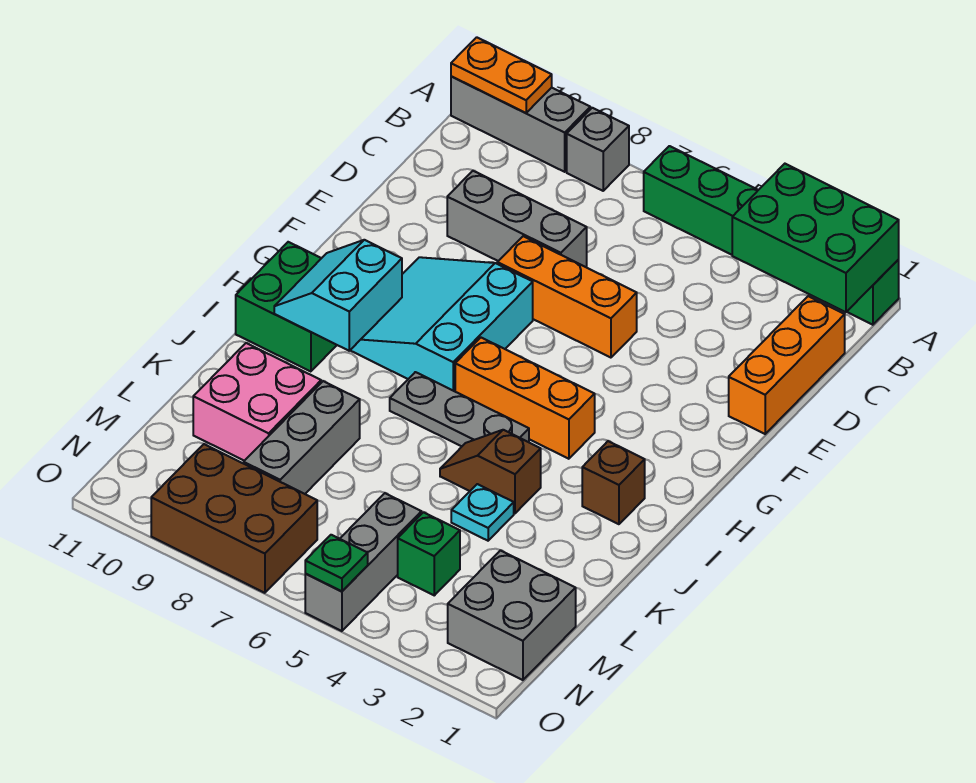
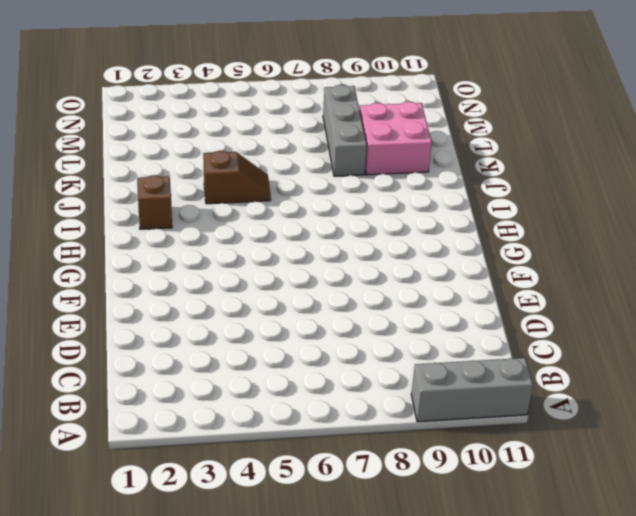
none -> green 1x6 brick [644,146,899,325]
none -> grey 1x1 brick [567,108,629,191]
none -> orange 1x3 brick [729,296,845,434]

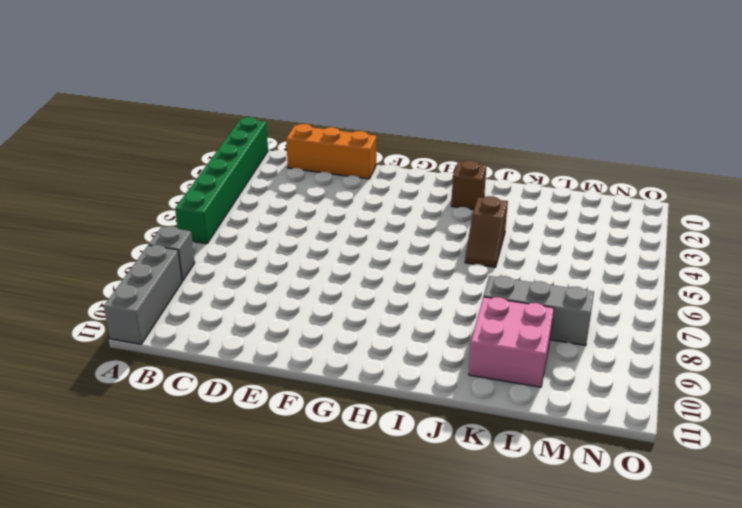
none -> grey 1x3 brick [447,171,587,267]
none -> orange 1x3 brick [497,236,637,358]
none -> cyan 3x3 slope [350,257,533,391]

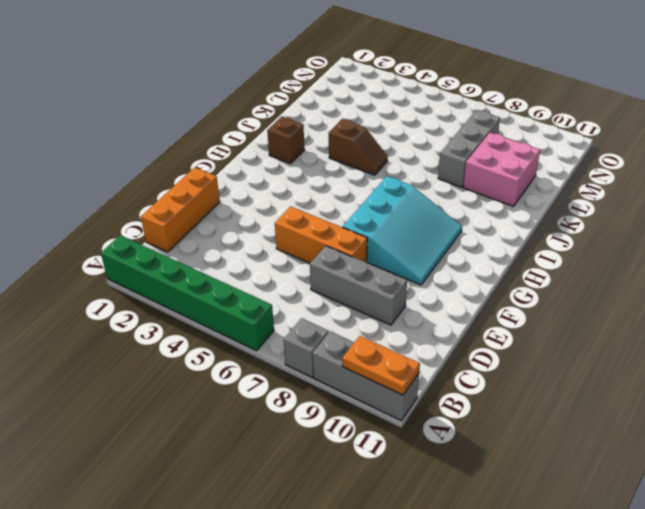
none -> orange 1x3 brick [455,338,595,459]
none -> green 2x2 brick [236,242,337,372]
none -> grey 1x3 plate [390,372,529,446]

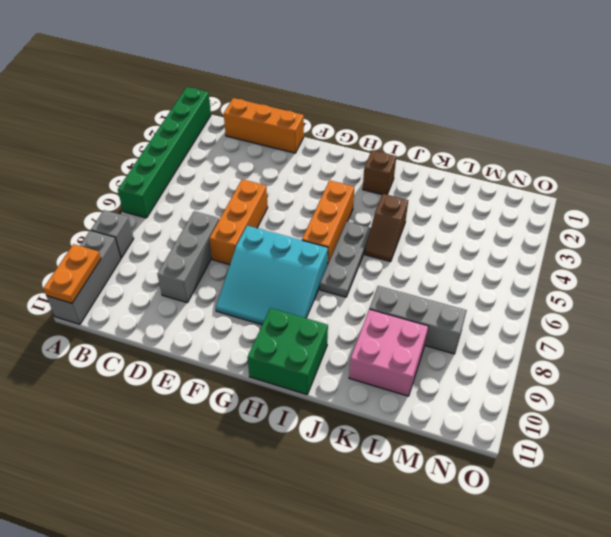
none -> cyan 1x1 plate [451,484,514,541]
none -> grey 2x2 brick [448,550,576,680]
none -> green 1x1 brick [398,512,460,595]

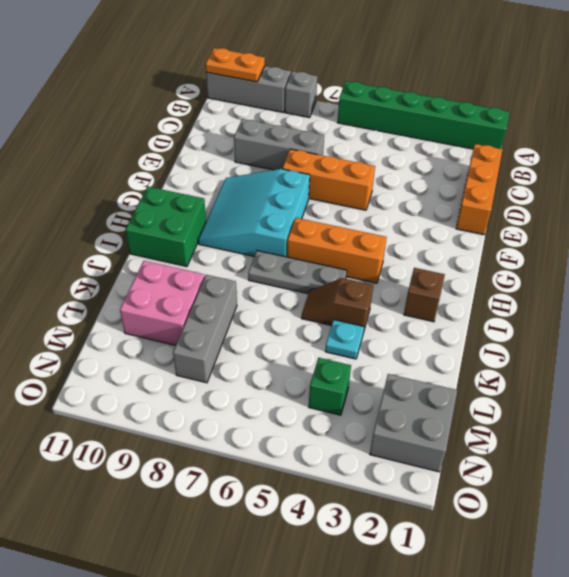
none -> grey 1x3 brick [305,493,421,631]
none -> brown 2x3 brick [151,444,317,593]
none -> green 2x3 brick [732,164,899,312]

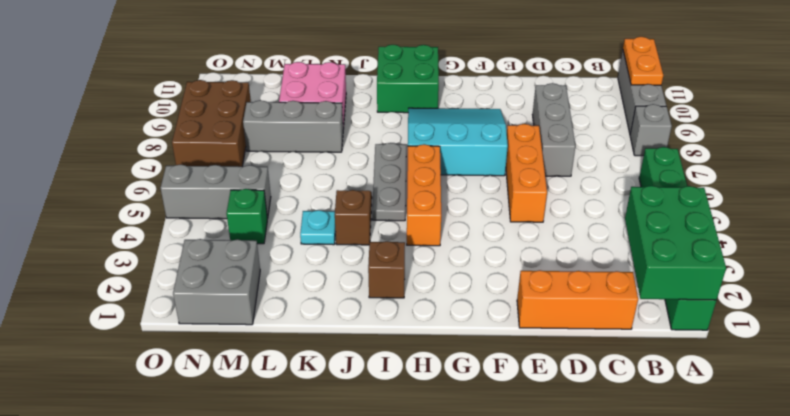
none -> cyan 2x2 slope [274,240,402,351]
none -> green 1x1 plate [305,535,368,591]

